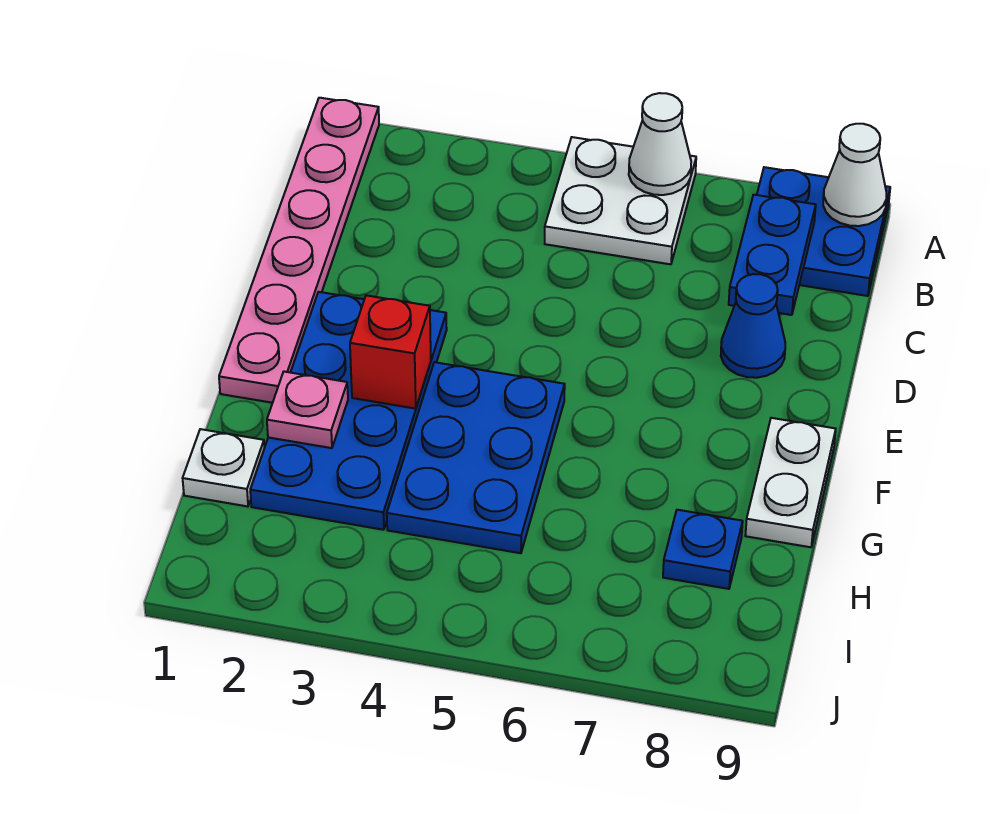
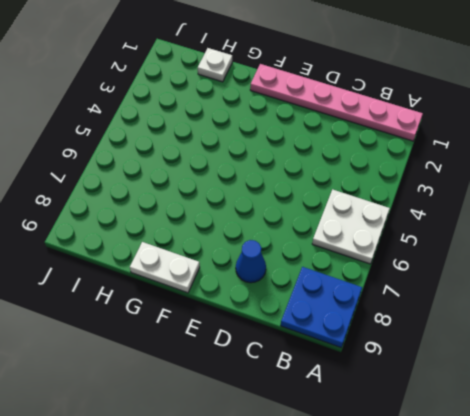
none -> blue 2x4 plate [250,292,447,530]
none -> blue 2x3 plate [387,362,565,553]
none -> blue 1x1 plate [663,510,743,589]

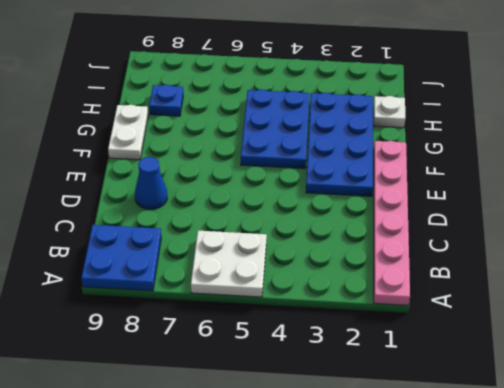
none -> white 1x1 cone [629,93,691,195]
none -> white 1x1 cone [823,124,886,226]
none -> blue 1x2 plate [729,195,816,315]

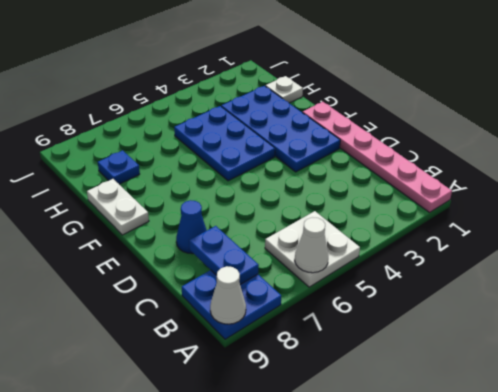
none -> red 1x1 brick [350,295,431,409]
none -> pink 1x1 plate [267,372,348,448]

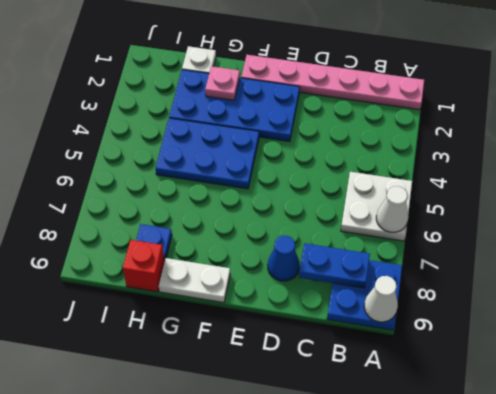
red 1x1 brick [123,240,165,292] -> red 1x1 brick moved to [350,295,431,409]

